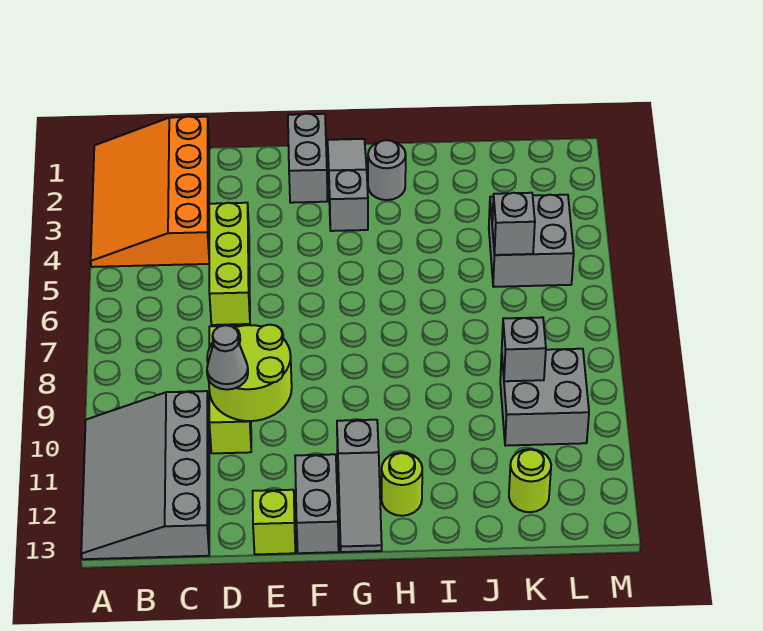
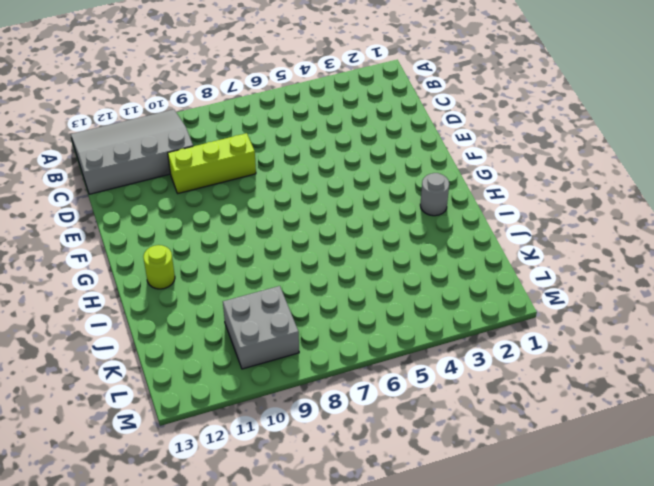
none -> orange 3x4 slope [91,116,209,267]
none -> lime 1x3 brick [209,203,250,325]
none -> lime 1x1 brick [253,490,296,554]

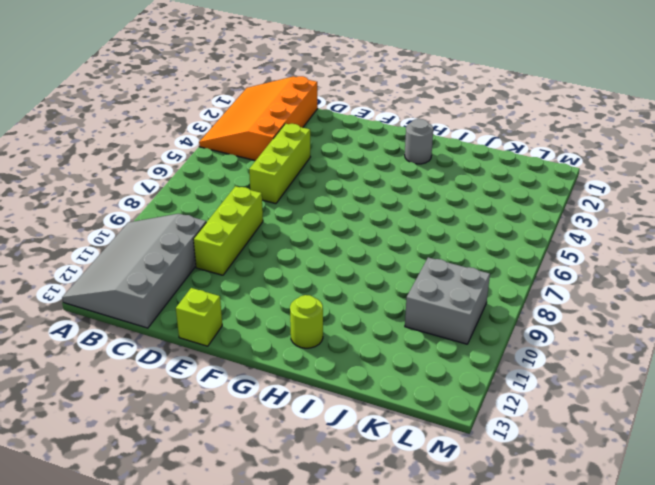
none -> grey 1x2 brick [288,114,328,203]
none -> grey 1x2 brick [295,454,339,553]
none -> grey 1x3 slope [328,139,368,231]

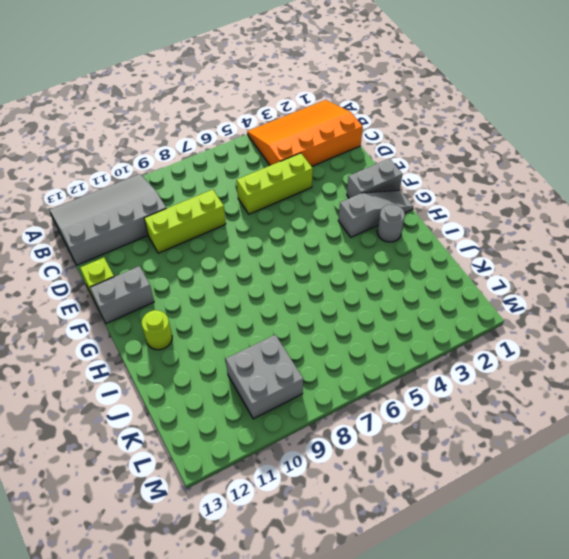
none -> grey 1x3 slope [337,420,382,552]
none -> grey 2x2 brick [489,195,574,287]
none -> lime 1x1 round brick [509,449,551,512]

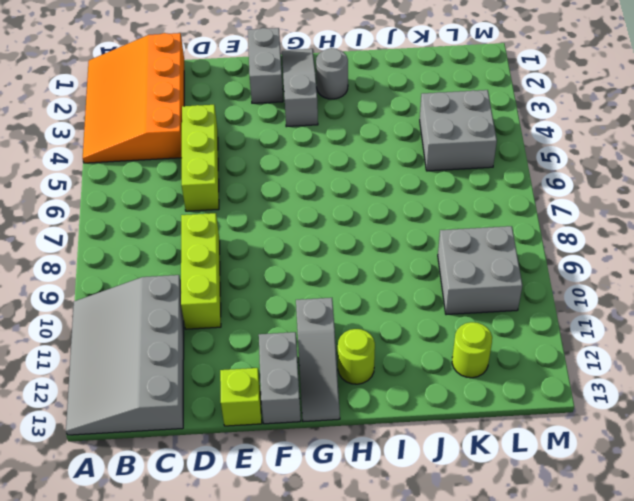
none -> lime 2x2 round brick [207,325,292,421]
none -> grey 1x1 brick [492,193,535,255]
none -> grey 1x1 brick [502,317,546,381]

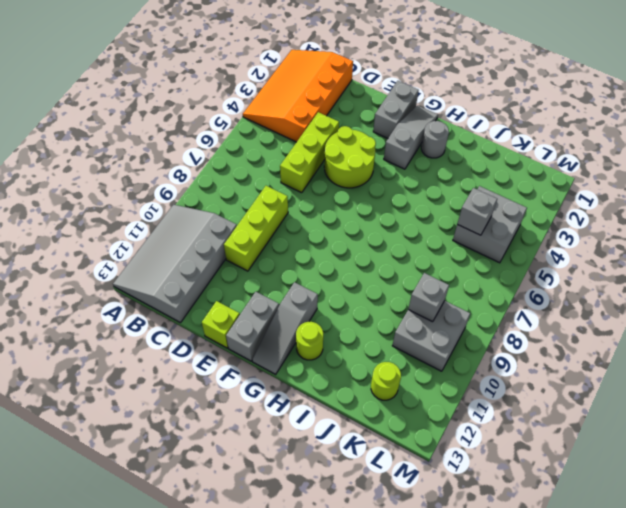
lime 2x2 round brick [324,126,376,188] -> lime 2x2 round brick moved to [207,325,292,421]
none -> grey 1x1 cone [207,325,248,390]

